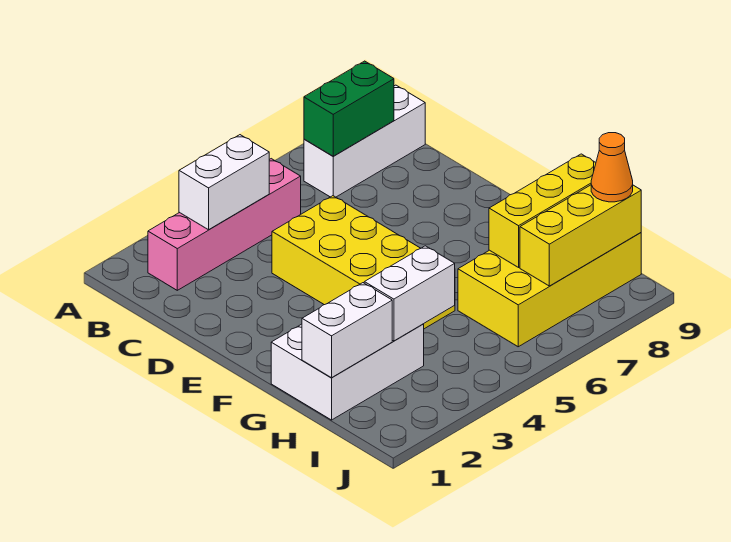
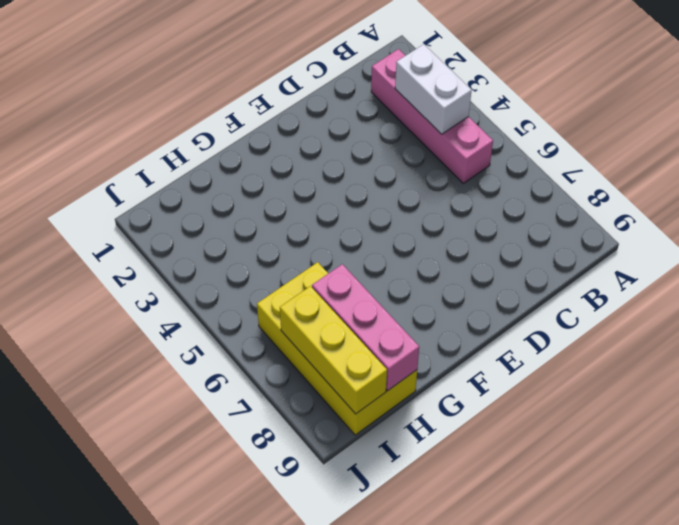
pink 1x3 brick [312,264,419,391] -> yellow 1x3 brick [489,154,596,267]
none -> white 1x3 brick [304,85,425,197]
none -> yellow 2x4 brick [272,196,455,329]
none -> white 2x3 brick [271,324,424,420]

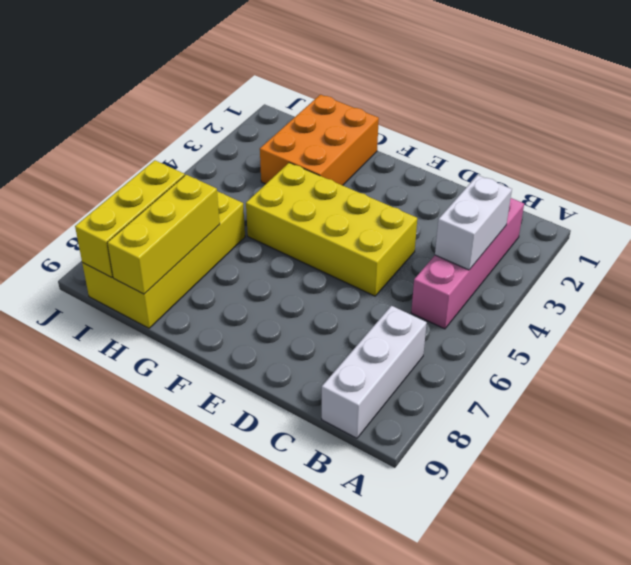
orange 2x3 brick [260,95,379,185] -> white 2x3 brick [271,324,424,420]
none -> green 1x2 brick [304,61,394,156]
none -> white 1x2 brick [302,283,392,378]
none -> white 1x2 brick [364,246,455,341]

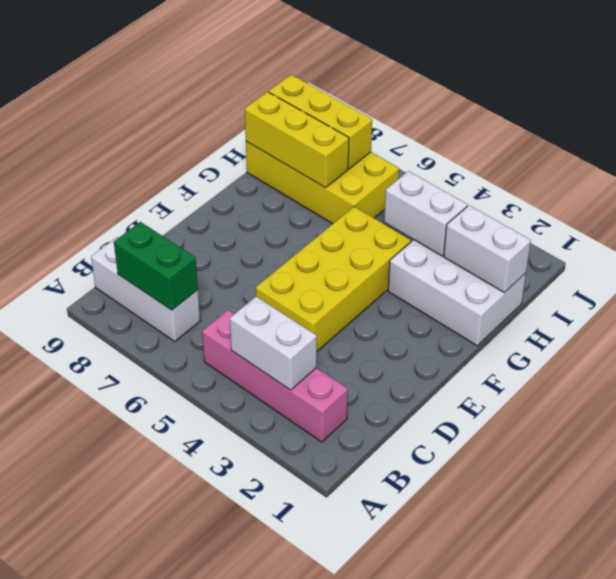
none -> orange 1x1 cone [591,133,633,202]

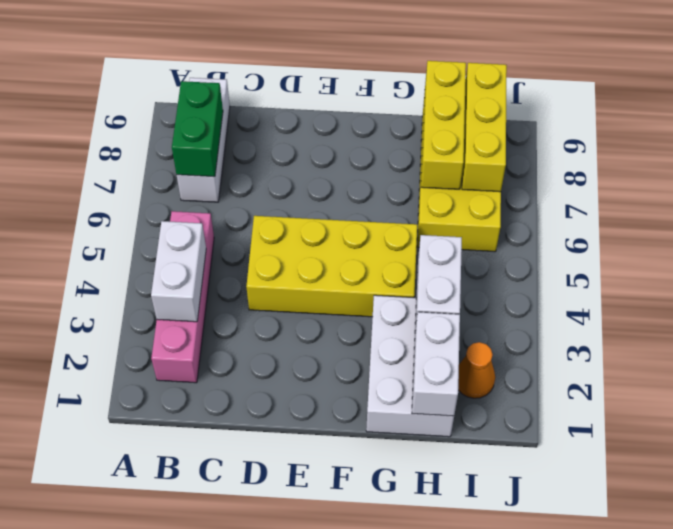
orange 1x1 cone [458,342,495,398] -> orange 1x1 cone moved to [591,133,633,202]

